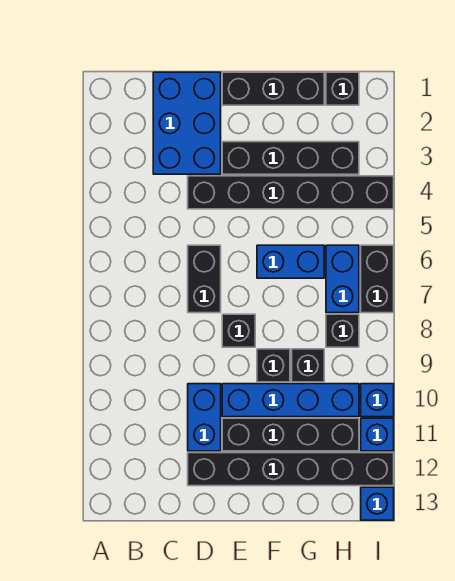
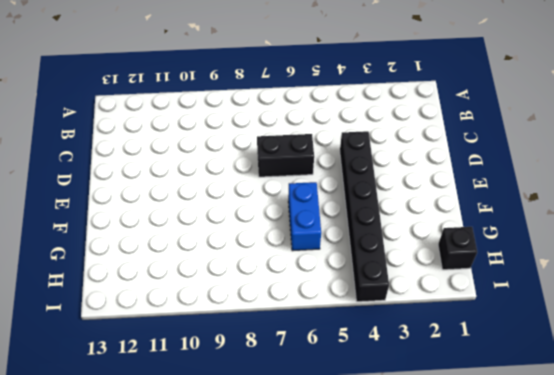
none -> blue 2x3 brick [153,72,221,174]
none -> blue 1x2 brick [188,384,221,451]
none -> black 1x6 brick [188,453,394,486]

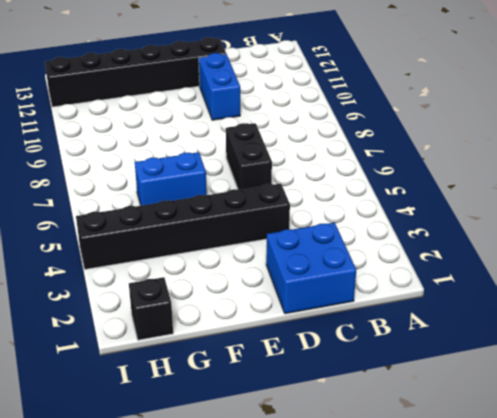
blue 2x2 brick [266,223,356,314] -> blue 2x3 brick [153,72,221,174]
none -> black 1x3 brick [222,72,324,105]
none -> black 1x4 brick [222,142,359,174]
none -> black 1x1 brick [222,314,255,347]

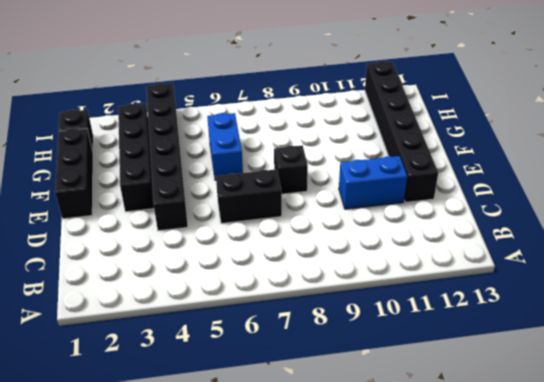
none -> blue 2x3 brick [153,72,221,174]
none -> blue 1x4 brick [222,384,359,417]
none -> black 1x4 brick [222,418,359,451]

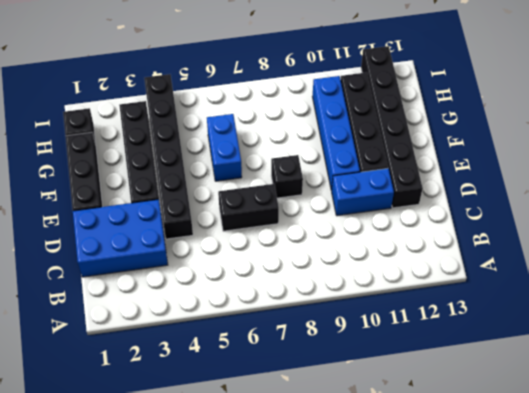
none -> black 1x1 brick [257,349,290,382]
none -> black 1x1 brick [292,349,324,382]
none -> blue 1x2 brick [326,245,359,313]

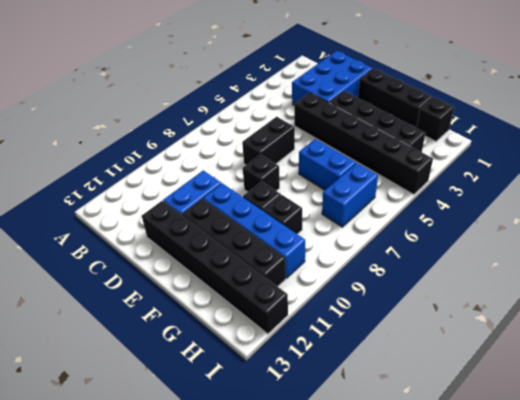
none -> black 1x1 brick [326,314,359,347]
none -> black 1x2 brick [361,245,394,313]
none -> blue 1x1 brick [361,384,394,417]

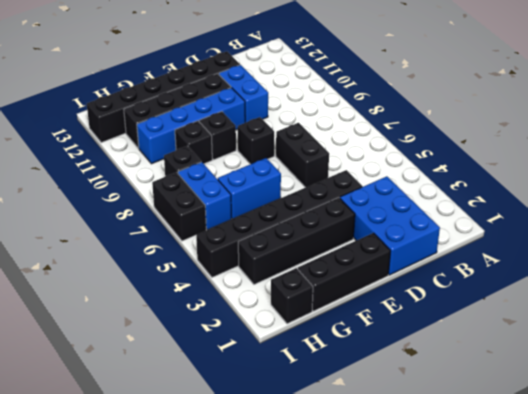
none -> blue 1x1 brick [361,384,394,417]
none -> blue 1x1 brick [361,418,394,451]
none -> blue 1x1 brick [361,487,394,520]

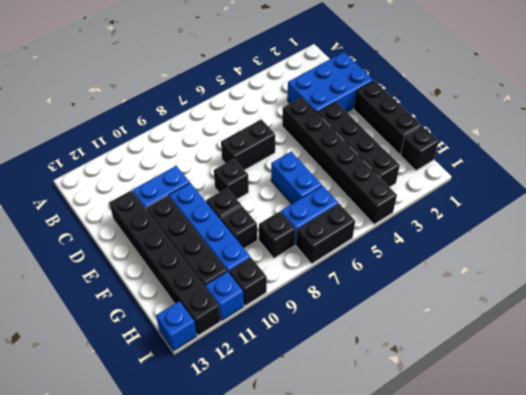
black 1x1 brick [229,258,267,306] -> blue 1x1 brick [361,384,394,417]

